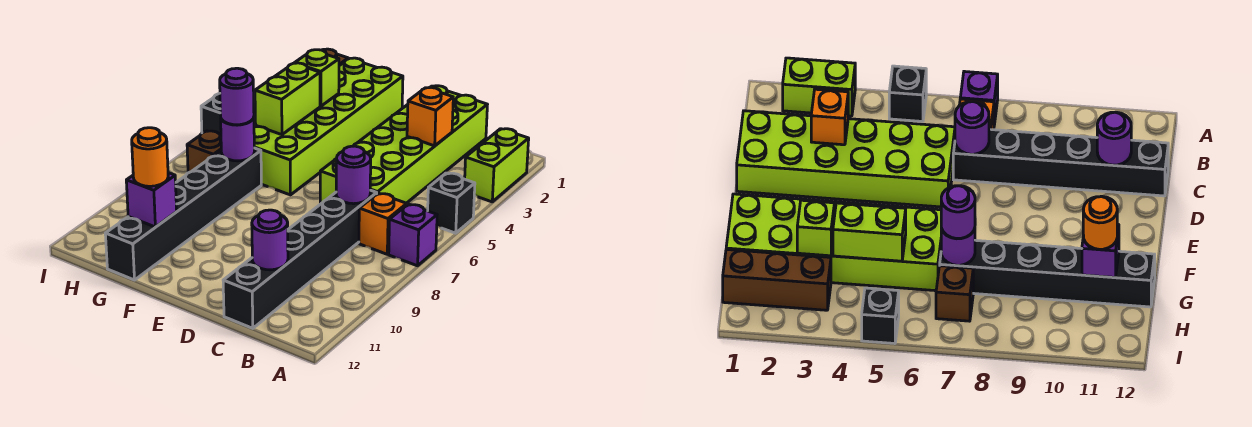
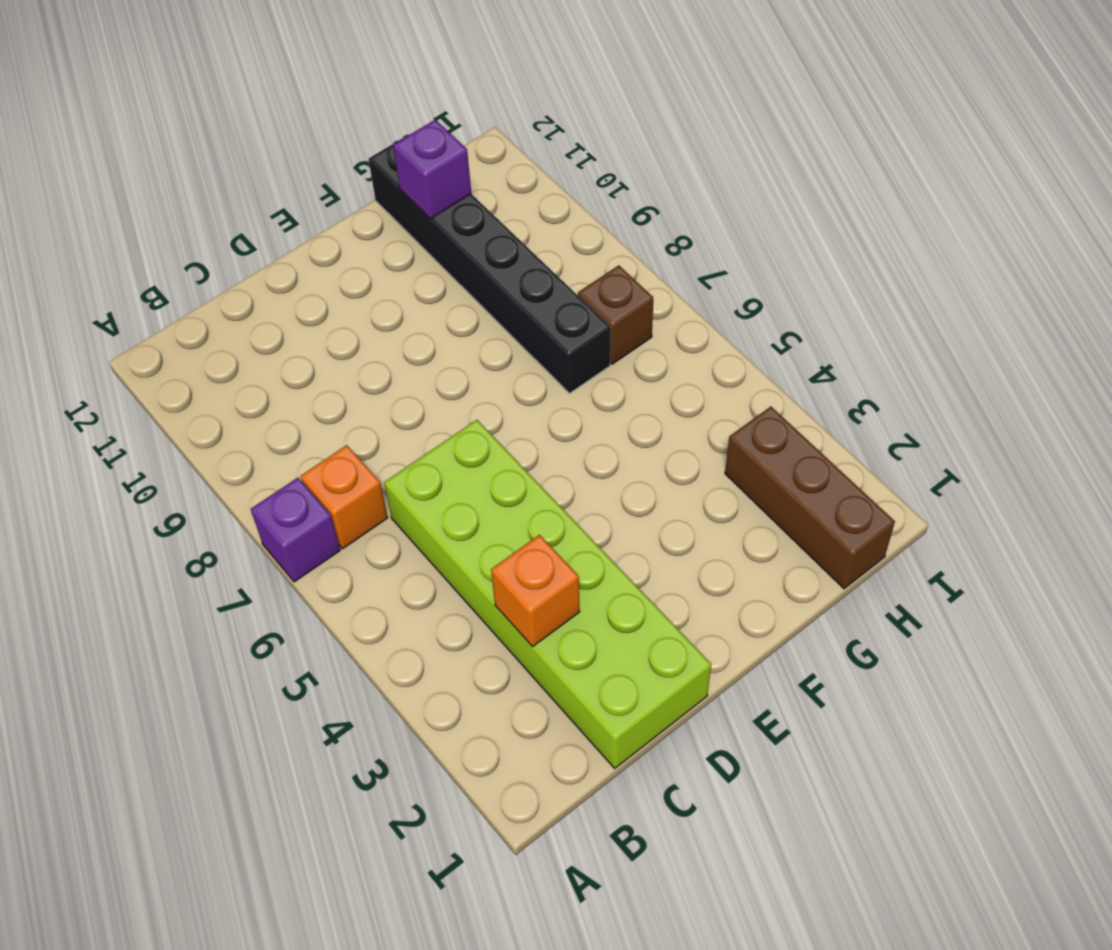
none -> lime 1x2 brick [465,129,529,202]
none -> black 1x1 brick [428,173,475,233]
none -> black 1x6 brick [223,190,377,328]

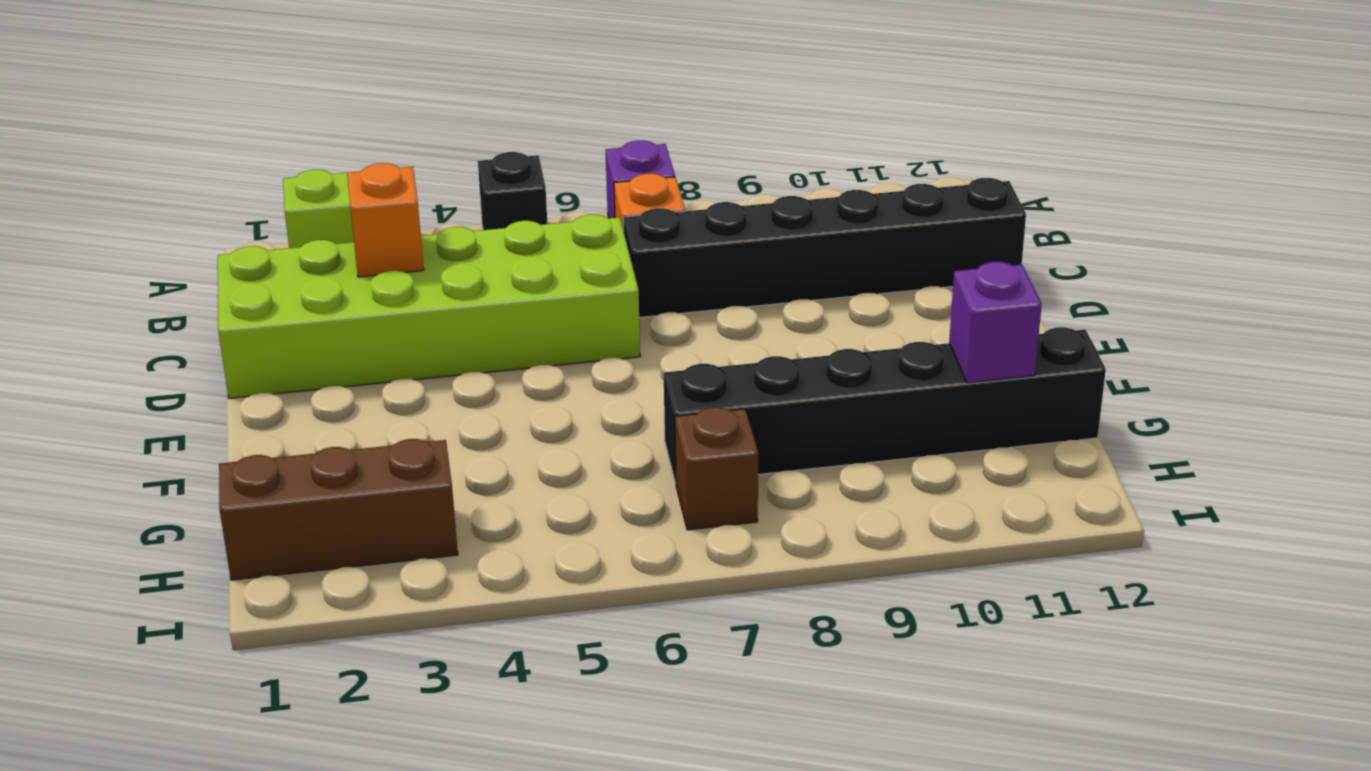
none -> lime 2x6 brick [254,58,403,195]
none -> black 1x1 brick [201,93,221,136]
none -> purple 1x1 round brick [336,146,371,204]

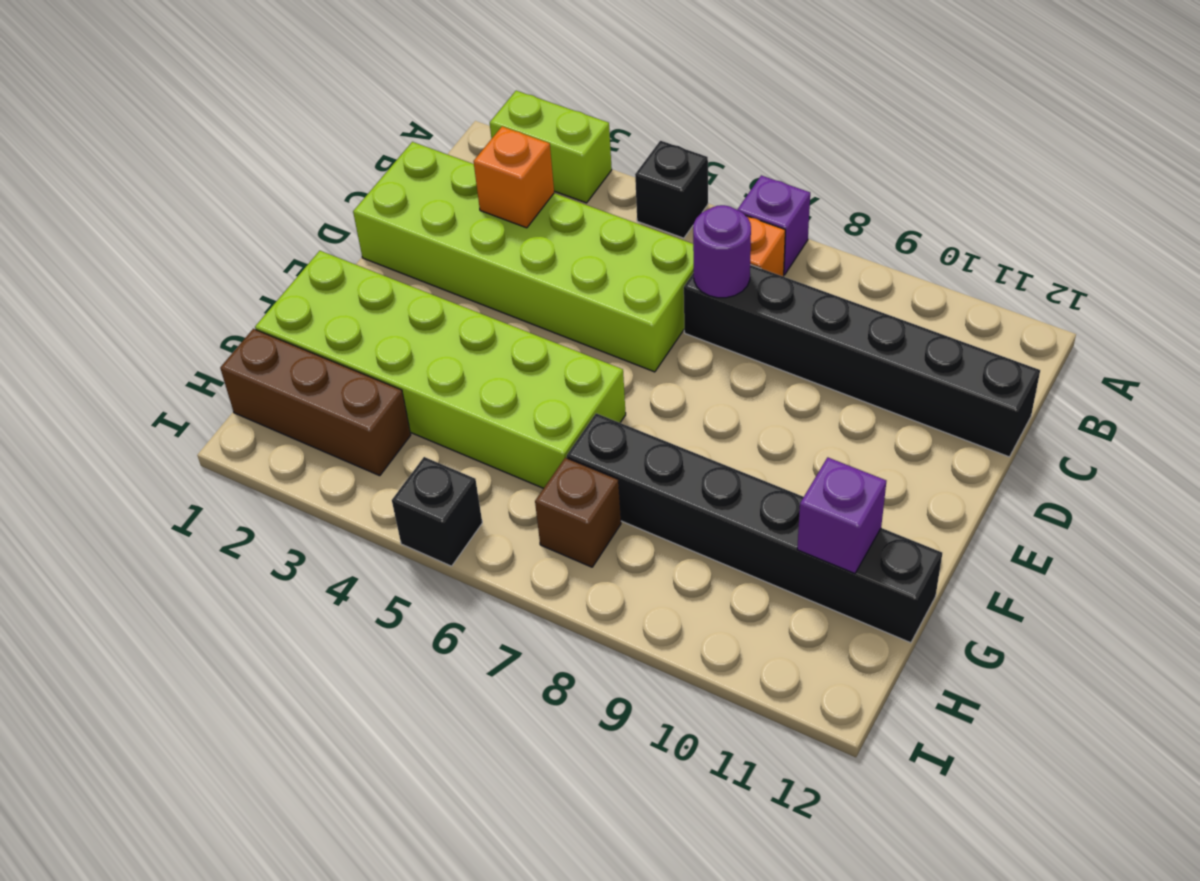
none -> purple 1x1 round brick [252,210,288,270]
none -> lime 1x1 brick [295,50,339,106]
none -> lime 1x2 brick [255,63,320,135]

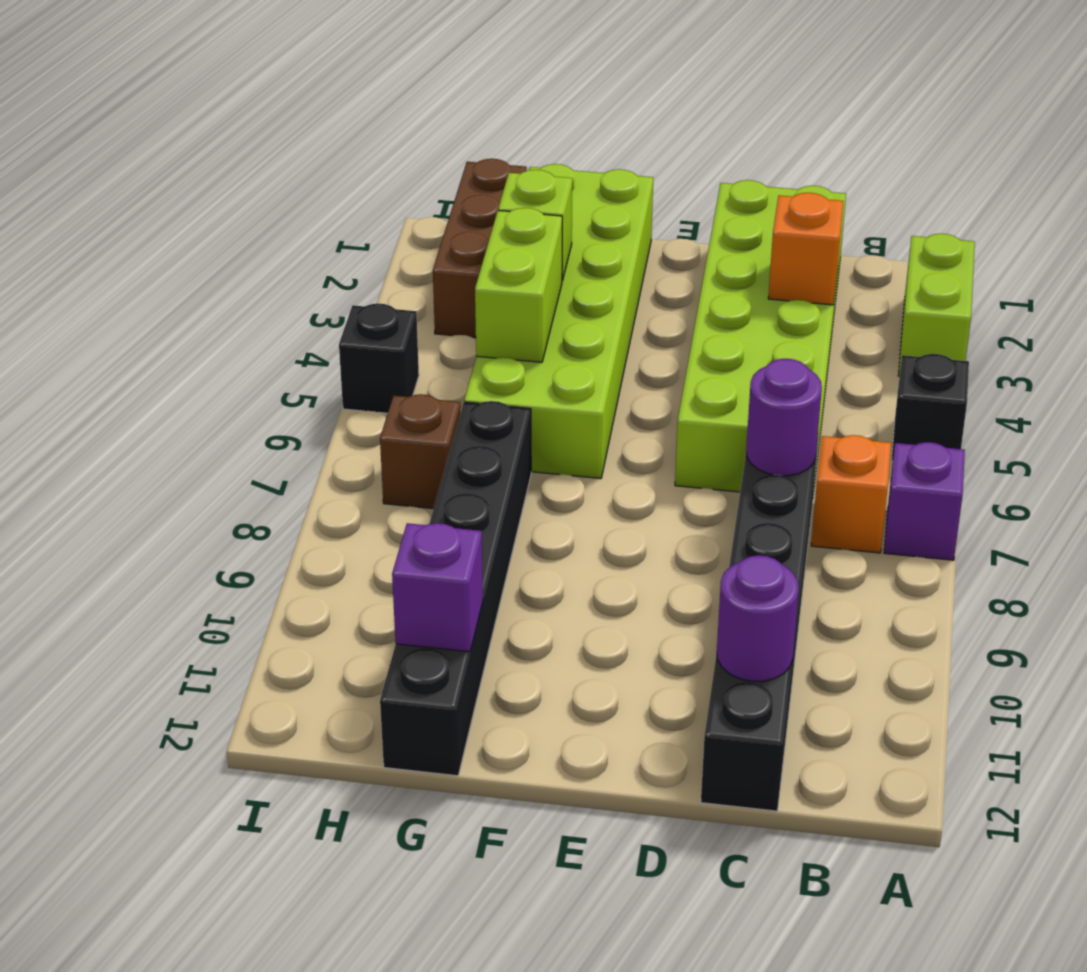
none -> purple 1x1 round brick [221,118,254,161]
none -> purple 1x1 round brick [220,68,254,125]
none -> orange 1x1 round brick [132,128,168,186]

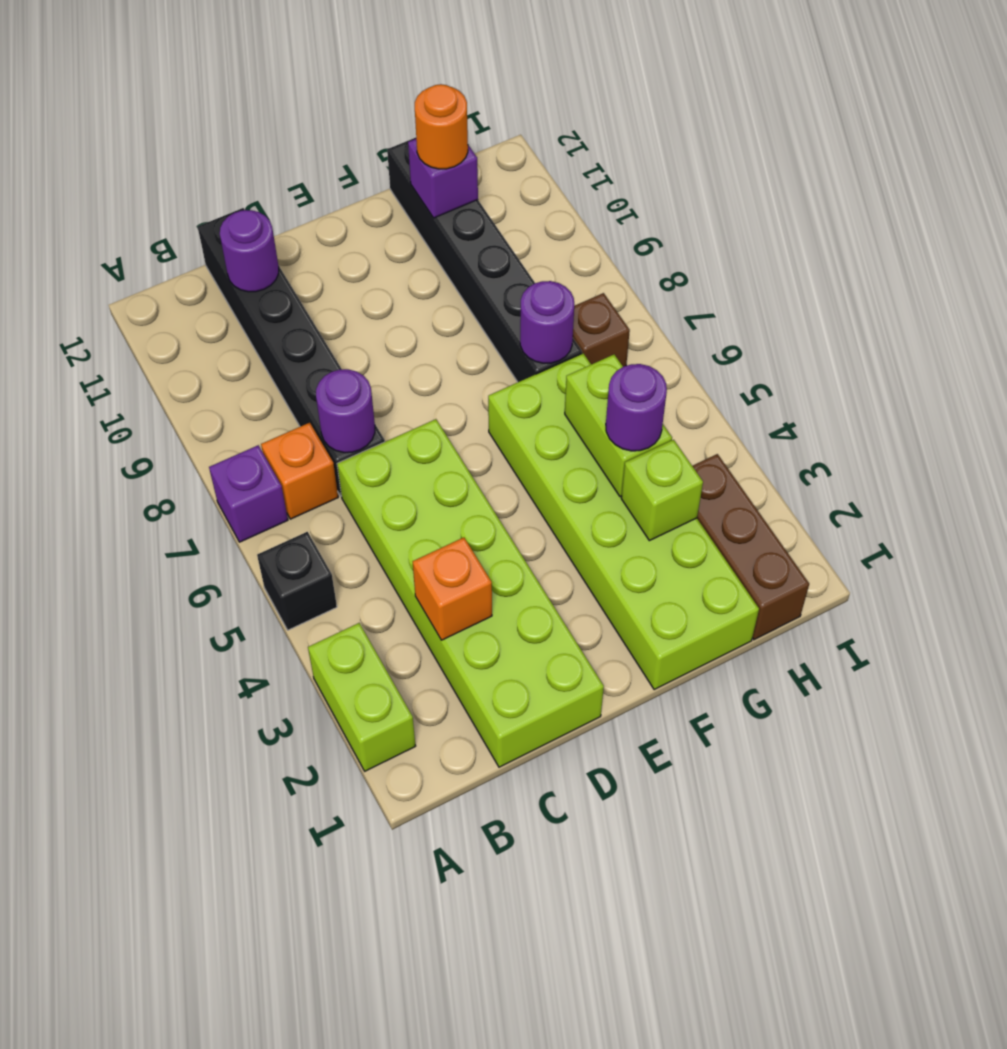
purple 1x1 round brick [606,364,667,451] -> purple 1x1 round brick moved to [220,68,254,125]
none -> black 1x1 brick [201,93,221,136]

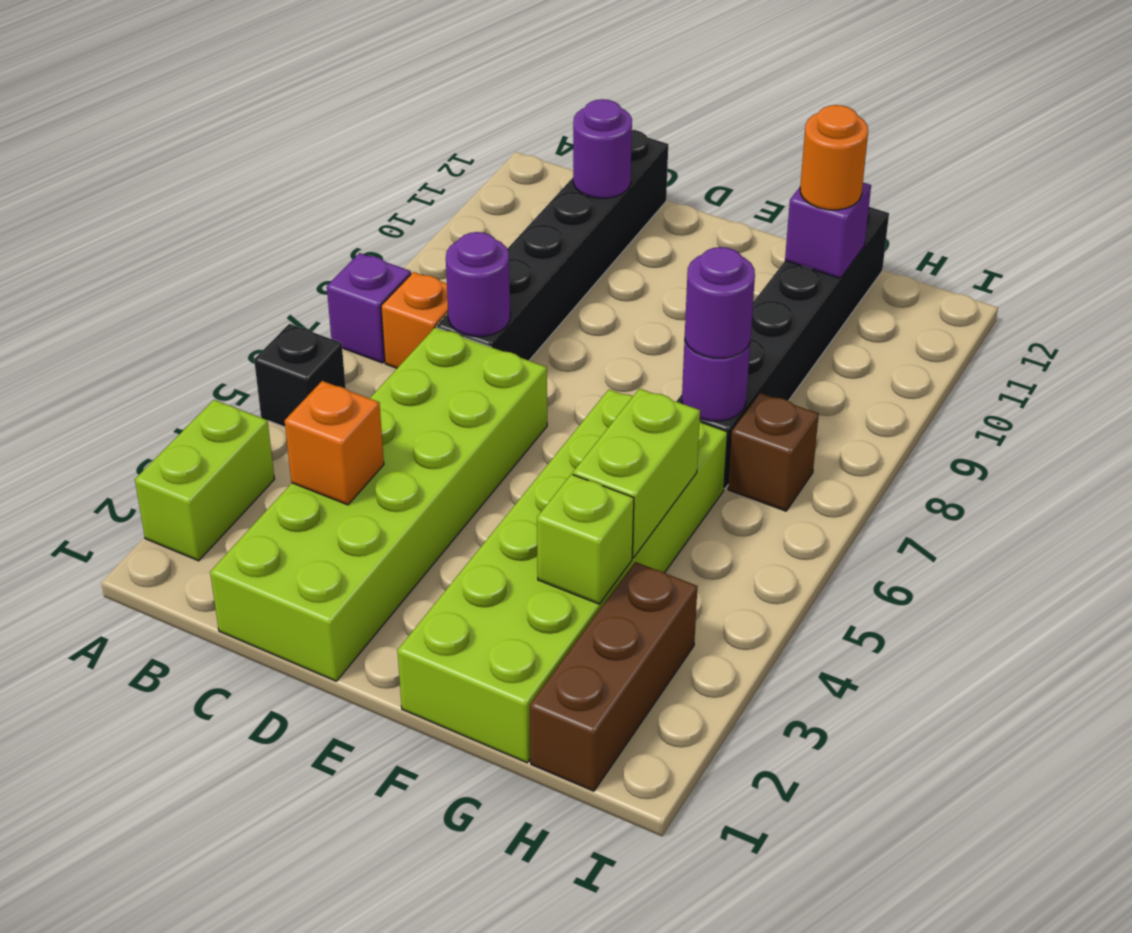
none -> black 1x1 brick [201,93,221,136]

